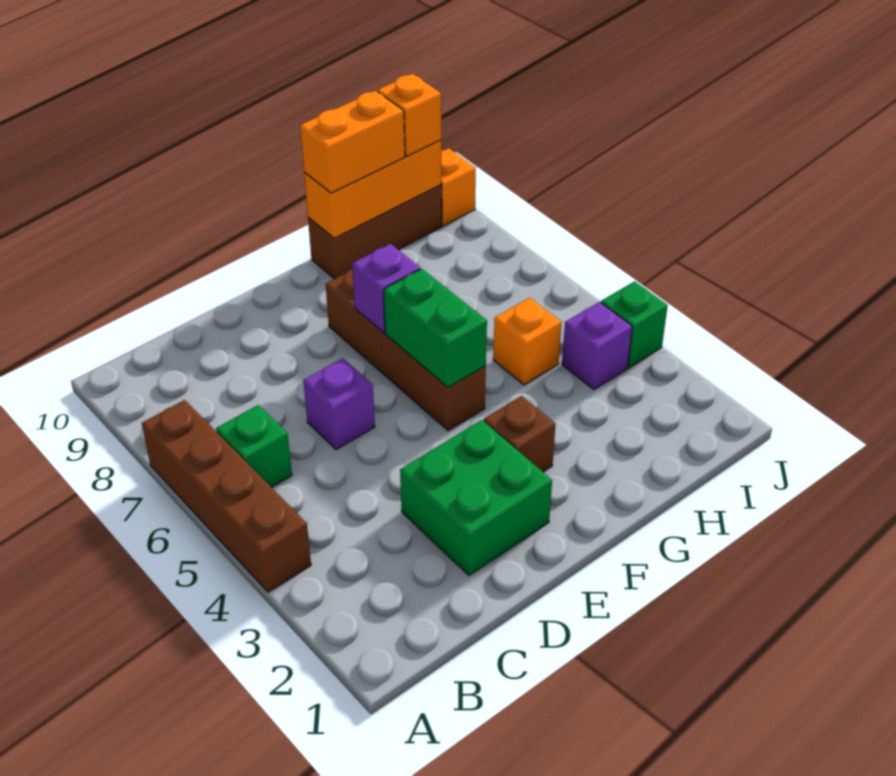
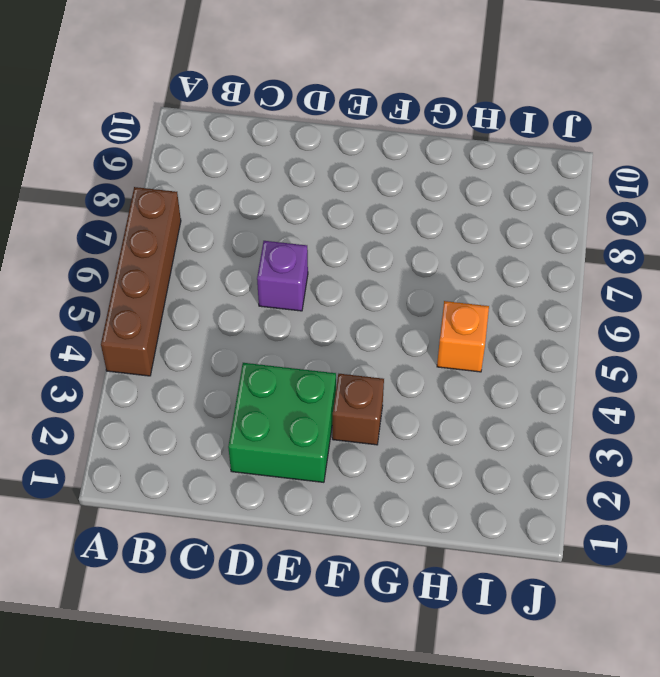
none -> green 1x1 brick [216,405,292,487]
none -> brown 1x4 brick [326,269,486,431]
none -> brown 1x3 brick [308,185,442,279]

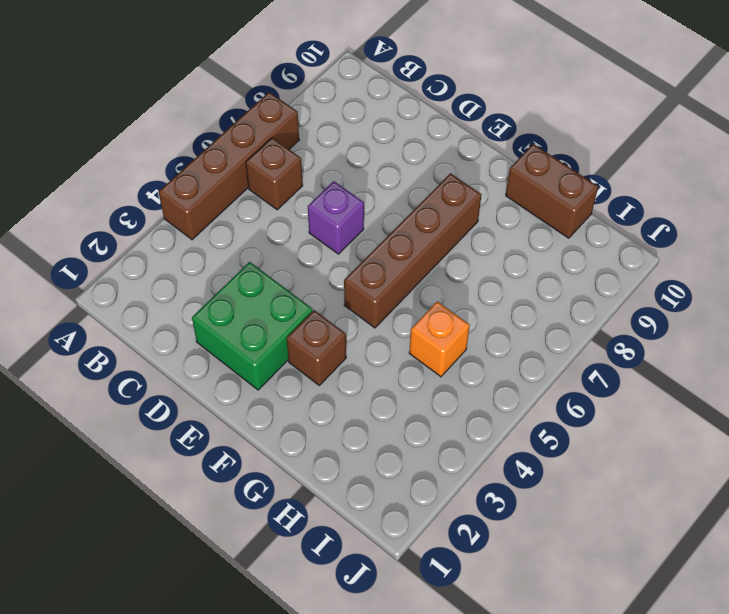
brown 1x1 brick [246,138,303,210] -> green 1x1 brick [216,405,292,487]
brown 1x2 brick [506,144,598,238] -> brown 1x3 brick [308,185,442,279]
none -> purple 1x1 brick [562,302,632,390]
none -> green 1x1 brick [601,281,668,367]
none -> orange 1x1 brick [441,148,476,226]

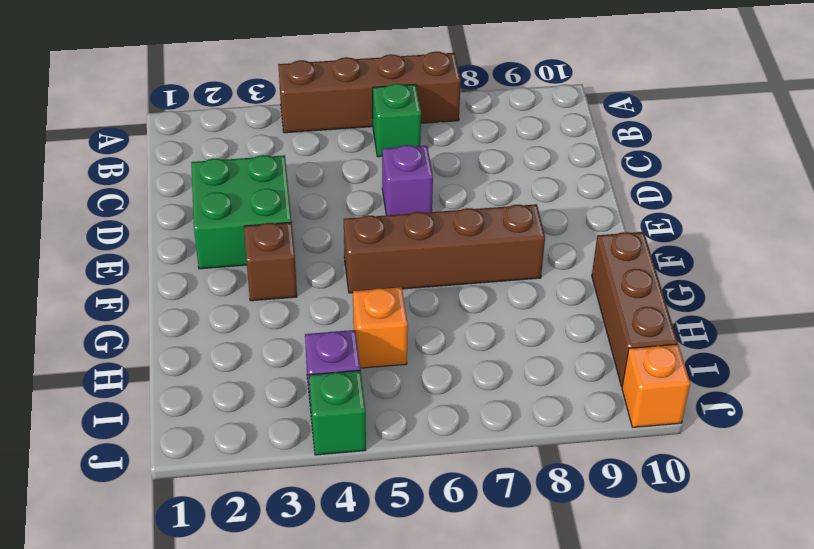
none -> green 1x2 brick [384,269,487,388]
none -> purple 1x1 brick [352,244,420,333]
none -> orange 1x3 brick [304,140,441,238]

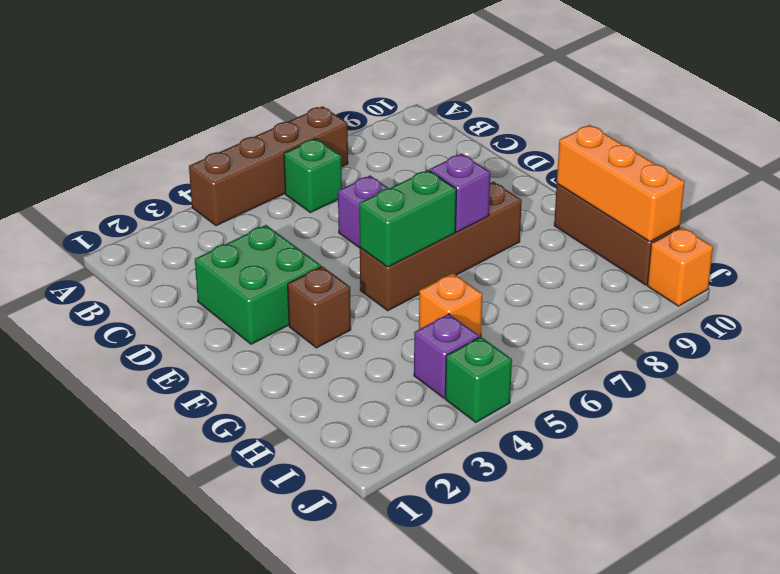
none -> orange 1x2 brick [300,91,405,193]
none -> orange 1x1 brick [378,74,441,156]

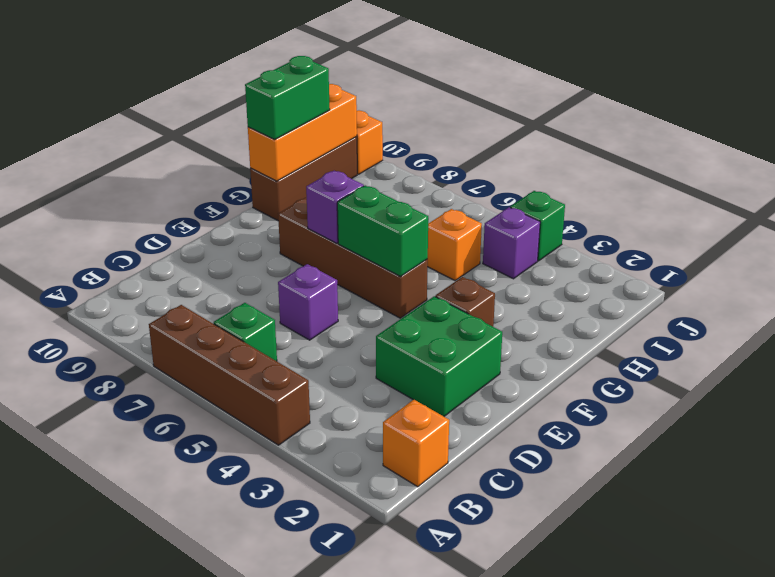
orange 1x1 brick [383,400,449,487] -> orange 1x1 brick moved to [378,74,441,156]
green 1x2 brick [245,56,330,139] -> orange 1x2 brick [300,91,405,193]

